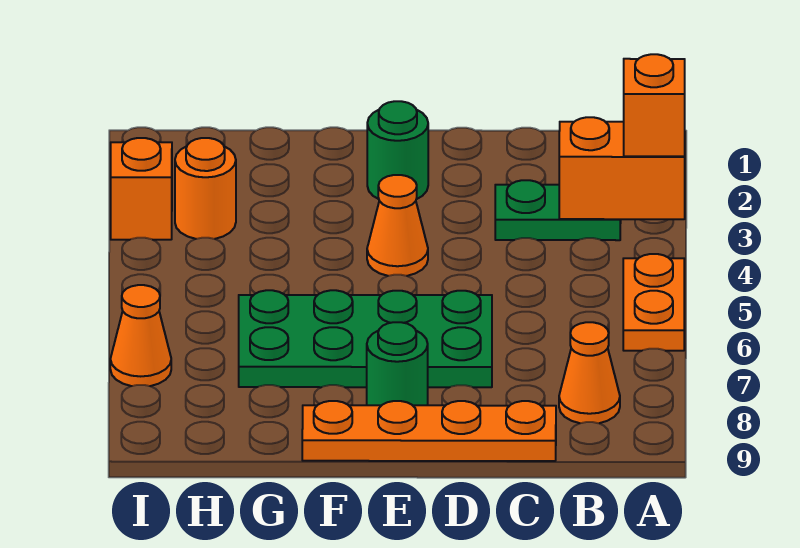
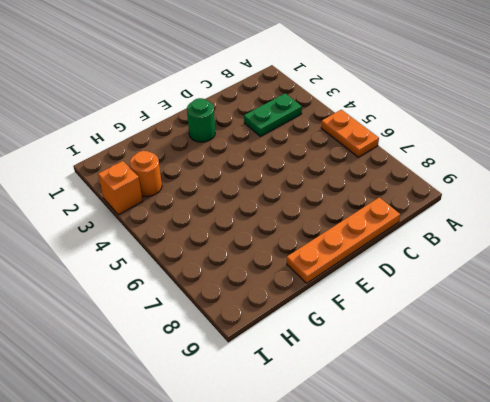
none -> orange 1x1 cone [559,322,620,423]
none -> green 2x4 plate [239,290,492,387]
none -> orange 1x1 cone [367,175,428,276]

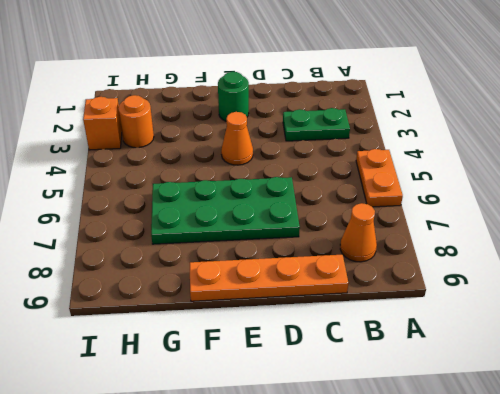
none -> green 1x1 round brick [367,322,428,405]
none -> orange 1x1 cone [110,285,171,386]
none -> orange 1x2 brick [559,117,685,220]

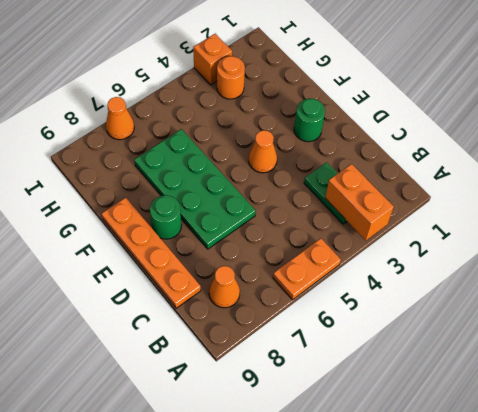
none -> orange 1x1 brick [624,54,685,156]

